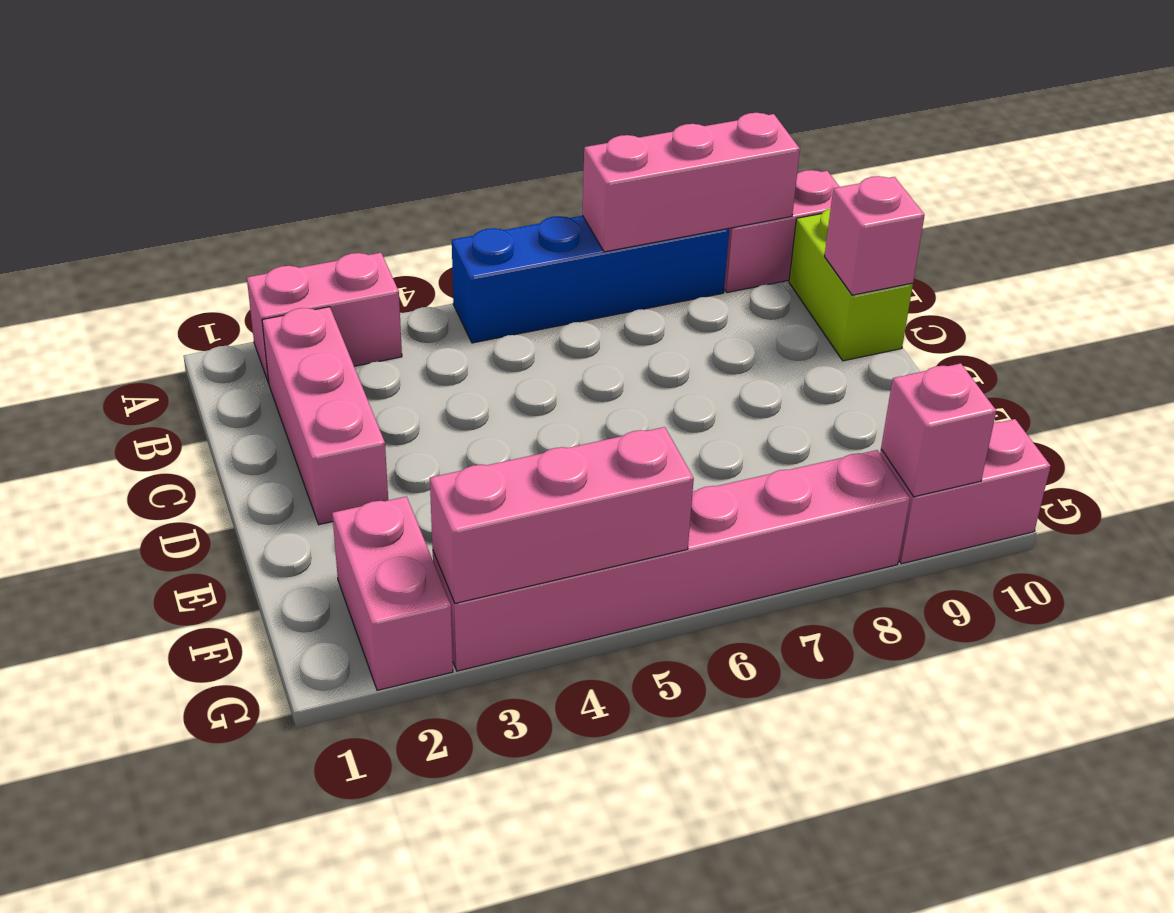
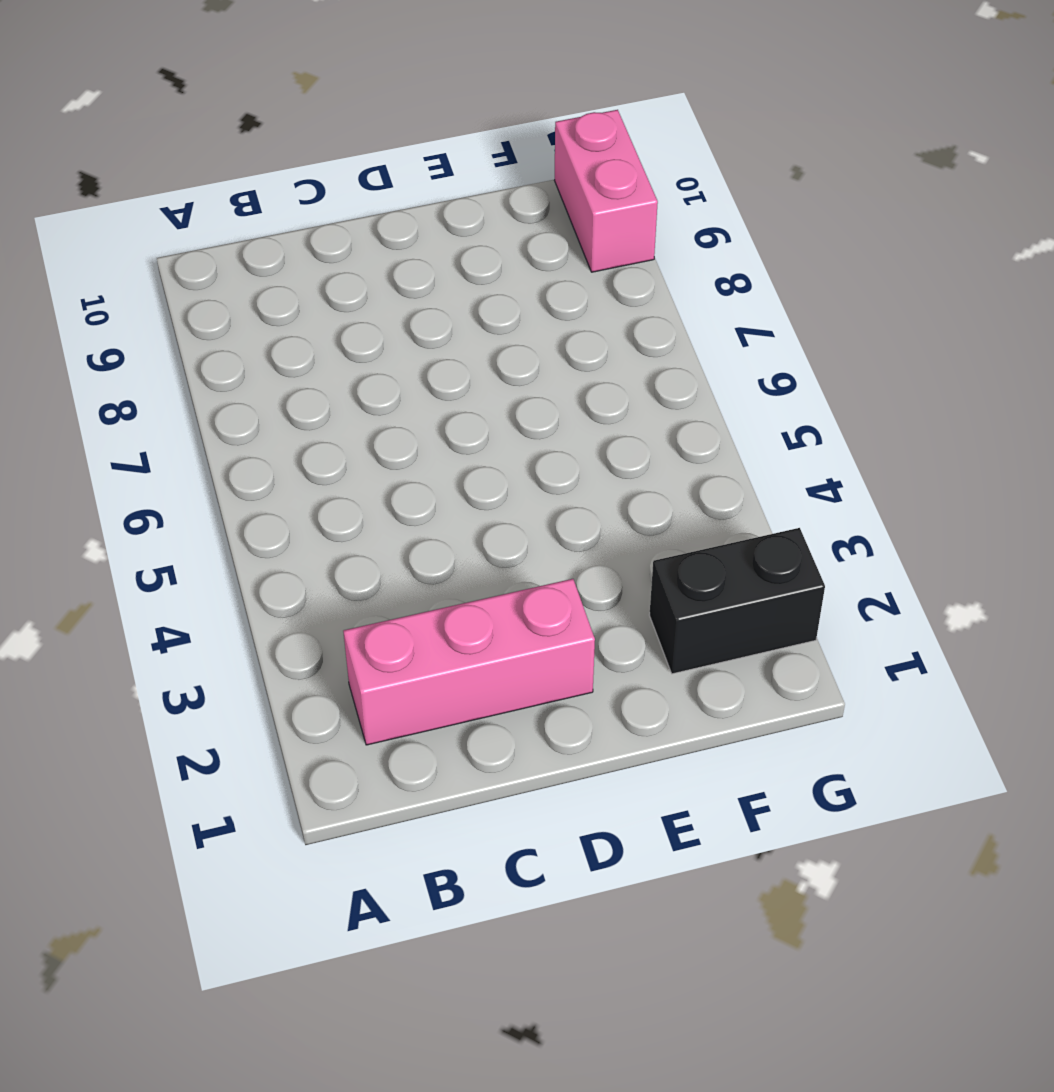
black 1x2 brick [650,528,825,674] -> pink 1x2 brick [332,497,453,690]
none -> pink 1x2 brick [247,253,402,383]
none -> blue 1x4 brick [452,216,729,343]
none -> pink 1x2 brick [724,170,839,293]

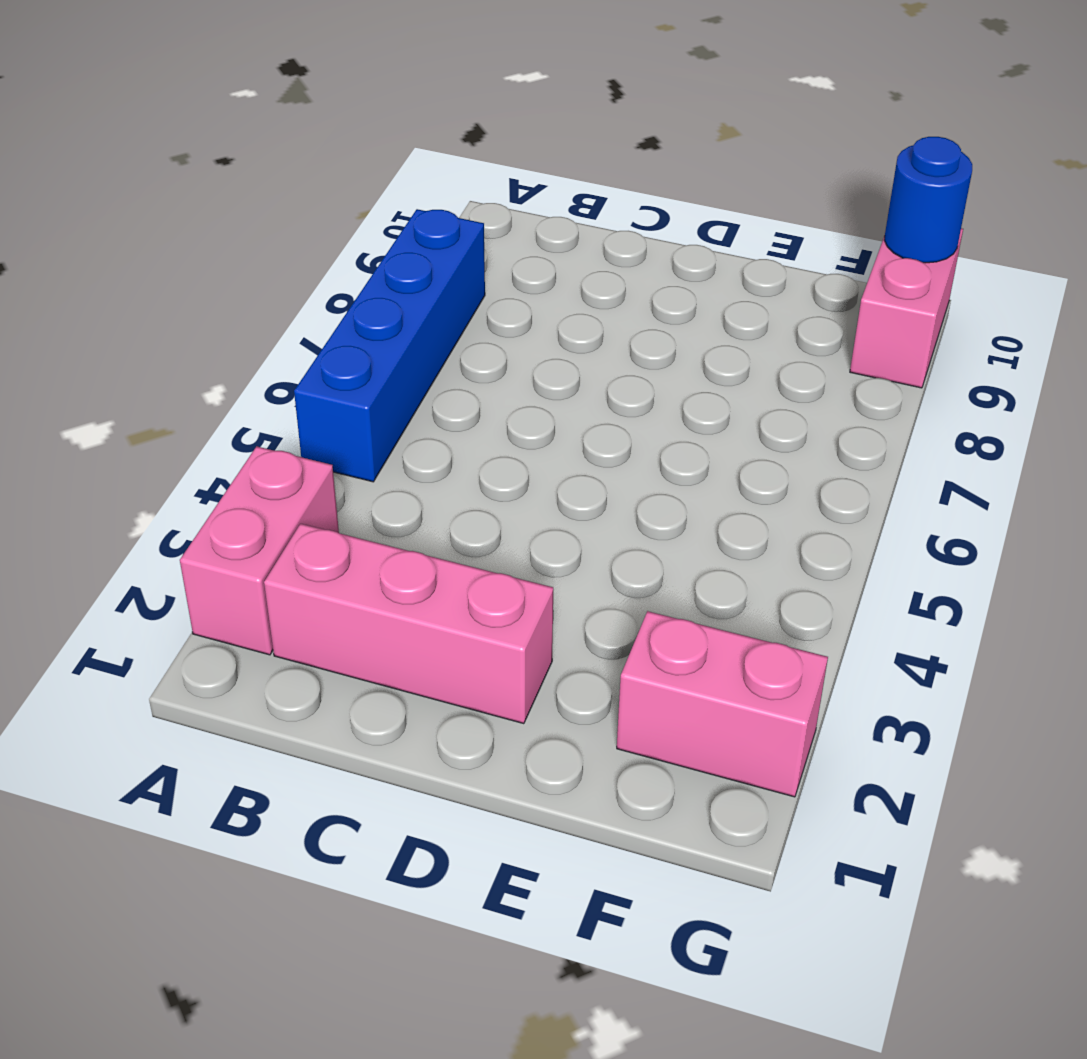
blue 1x1 round brick [884,137,972,263] -> none
none -> pink 1x2 brick [724,170,839,293]
none -> lime 1x2 brick [789,208,913,361]
none -> pink 1x6 brick [433,450,910,671]

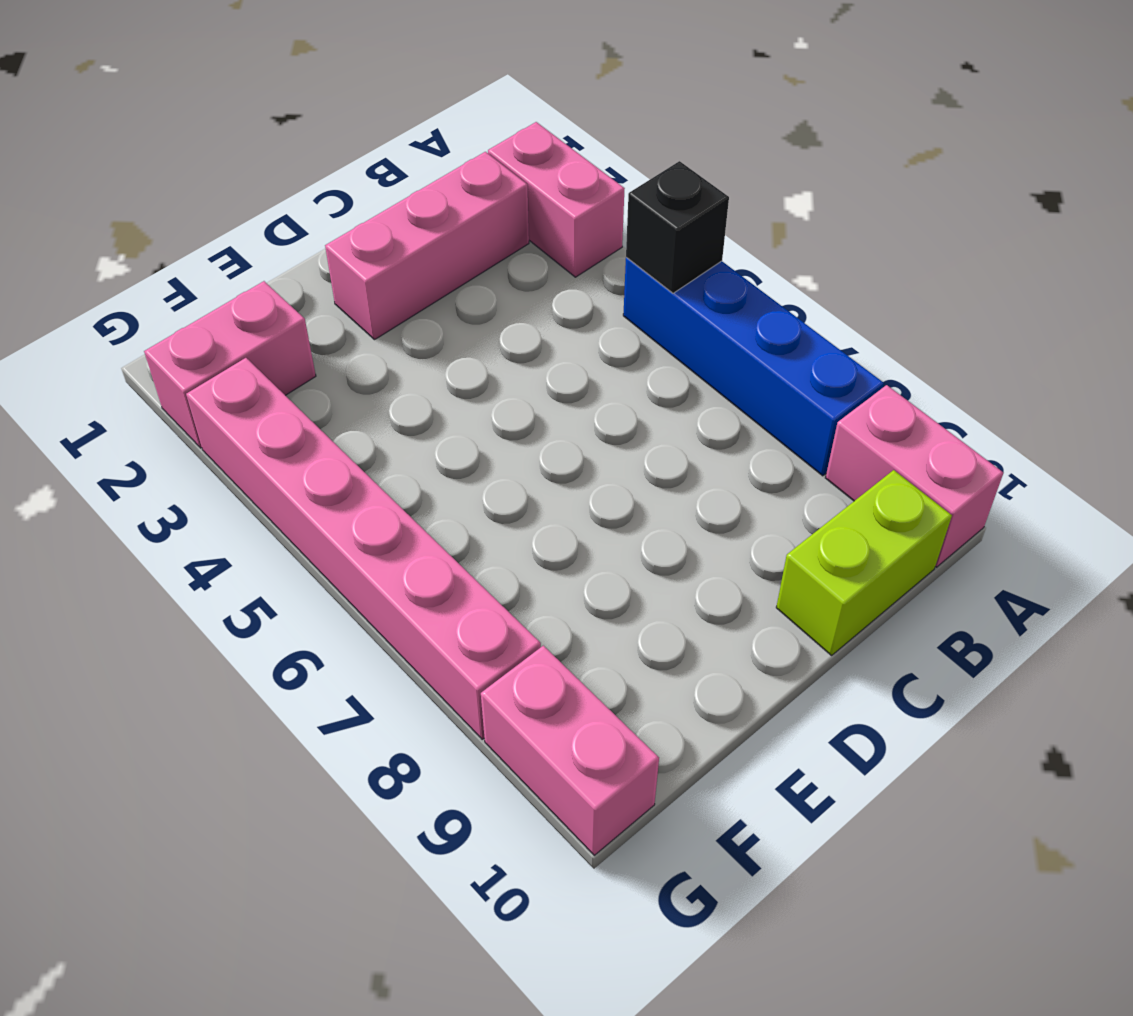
black 1x1 brick [626,161,729,293] -> none
none -> pink 1x3 brick [582,113,800,252]
none -> pink 1x1 brick [824,176,925,295]
none -> pink 1x3 brick [430,427,694,603]

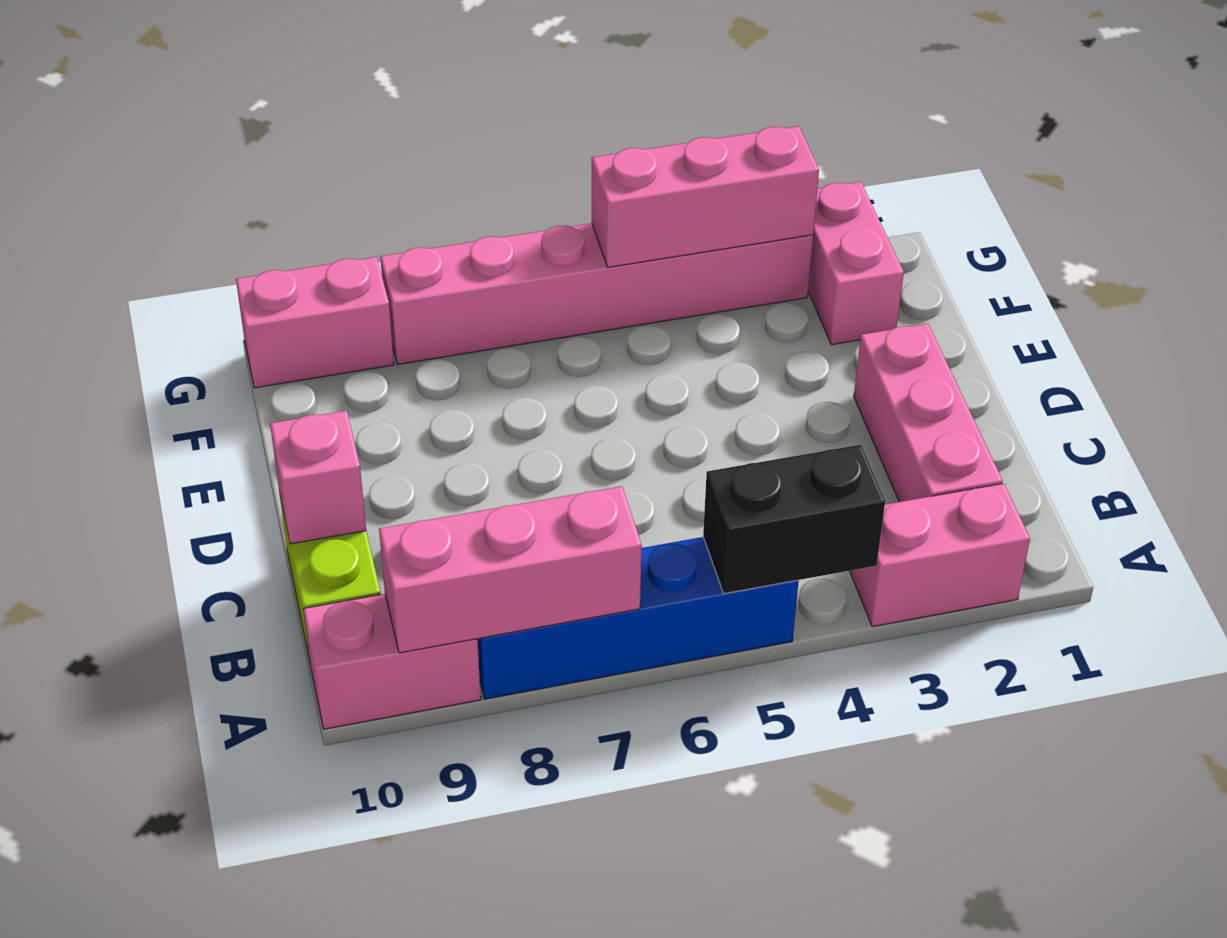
black 1x2 brick [703,445,885,594] -> none
none -> pink 1x1 brick [881,363,996,497]

